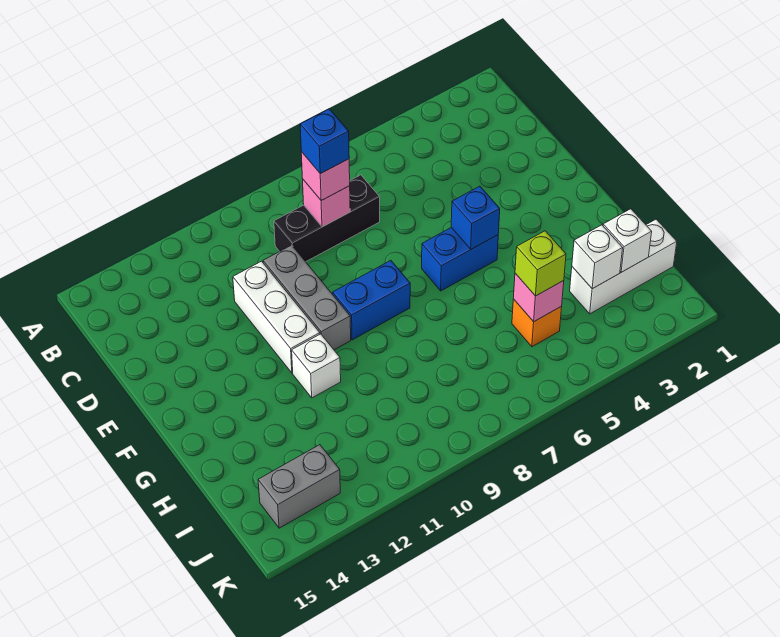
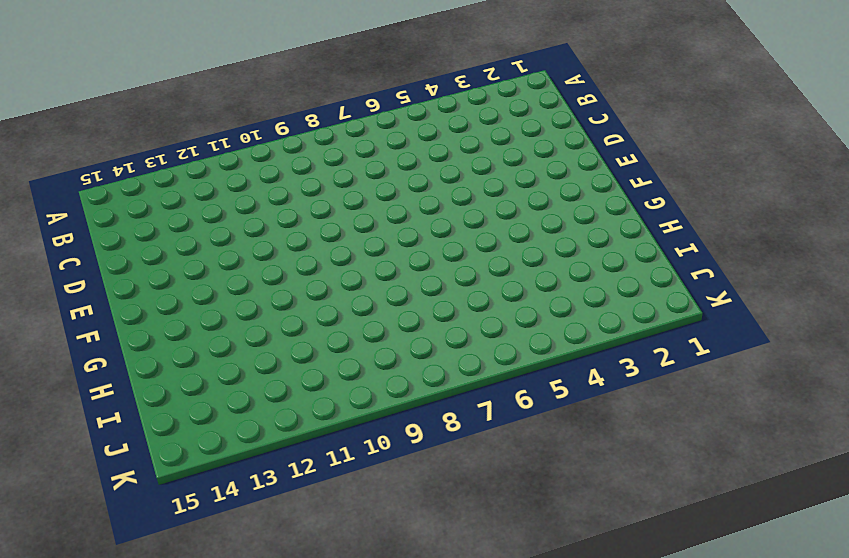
none -> black 1x3 brick [274,175,380,262]
none -> grey 1x3 brick [263,245,351,350]
none -> white 1x3 brick [233,261,320,373]

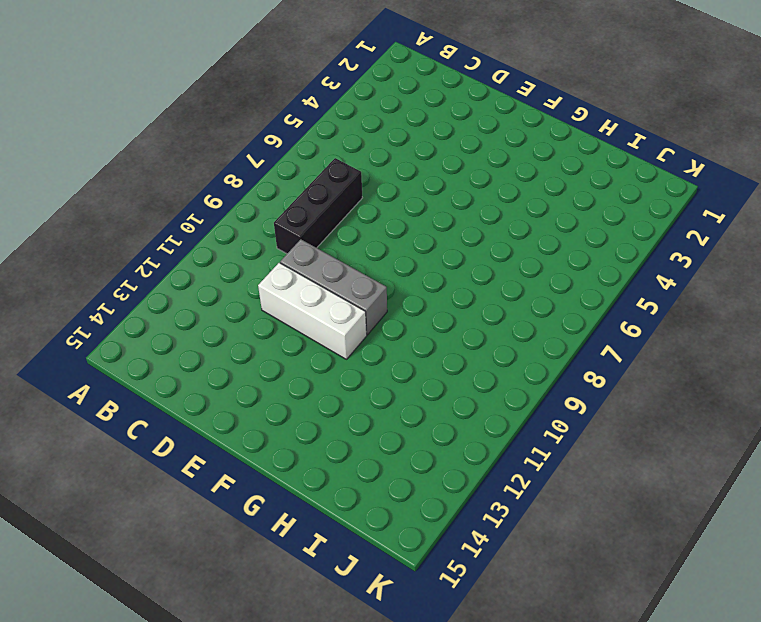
none -> blue 1x2 brick [422,228,498,291]
none -> blue 1x2 brick [333,261,410,340]
none -> white 1x1 brick [292,334,341,398]

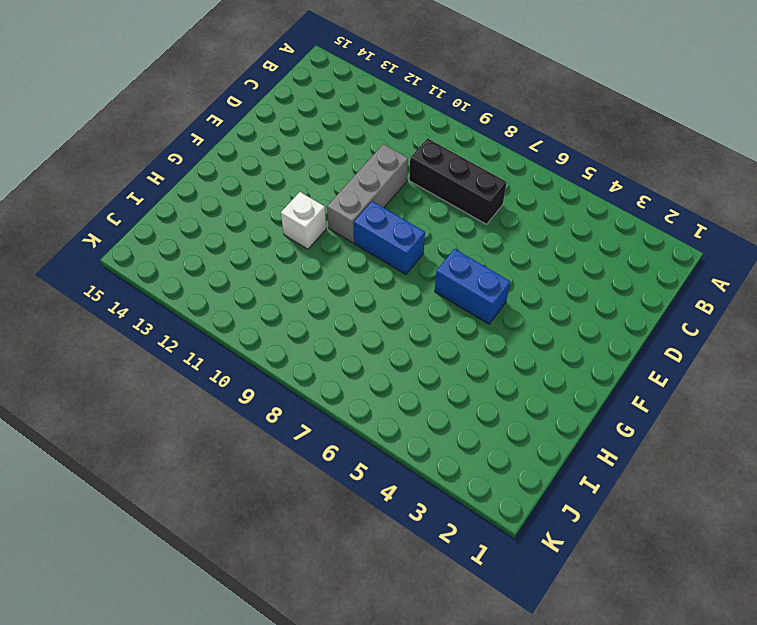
none -> white 1x3 brick [233,261,320,373]
none -> white 1x3 brick [570,219,677,314]
none -> orange 1x1 brick [512,299,562,347]

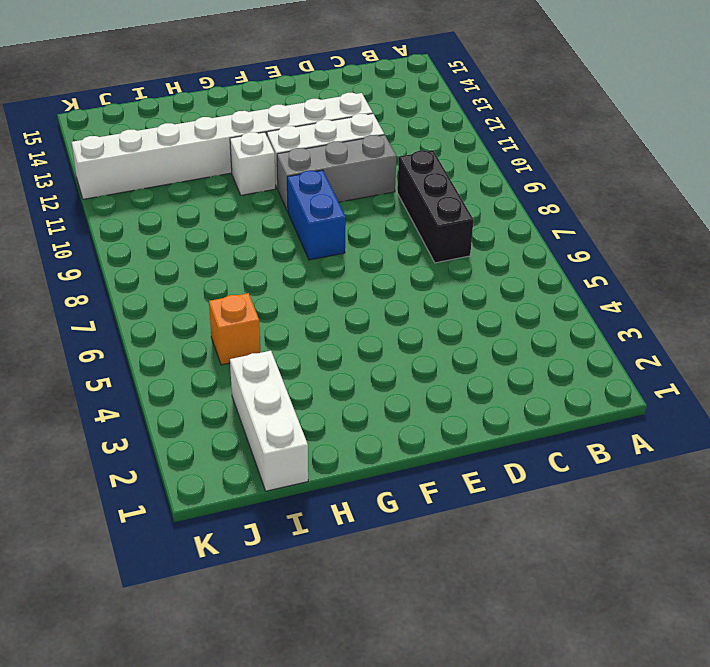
white 1x8 brick [72,93,373,199] -> none
none -> blue 1x2 brick [422,228,498,291]
none -> grey 1x2 brick [258,445,340,528]
none -> pink 1x1 brick [303,180,350,227]

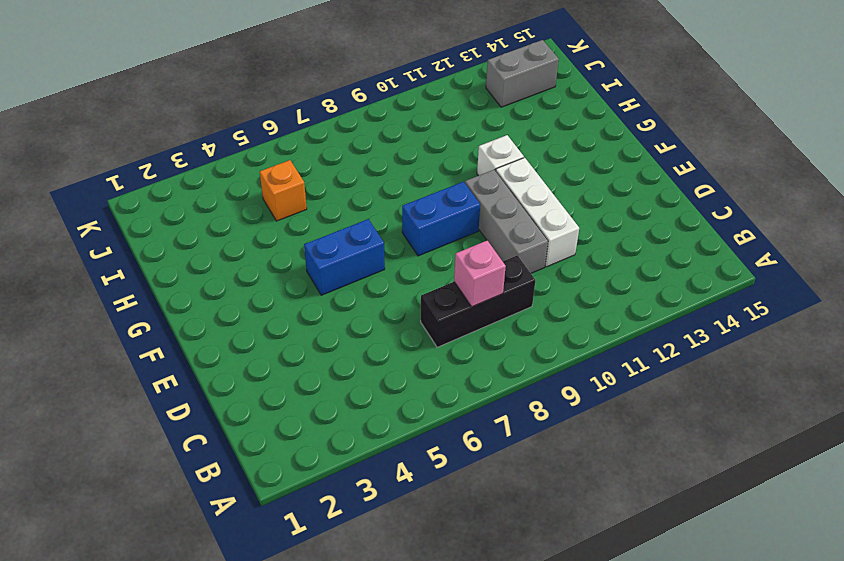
none -> white 1x3 brick [570,219,677,314]
none -> blue 1x1 brick [451,186,500,249]
none -> white 1x1 brick [603,209,652,272]

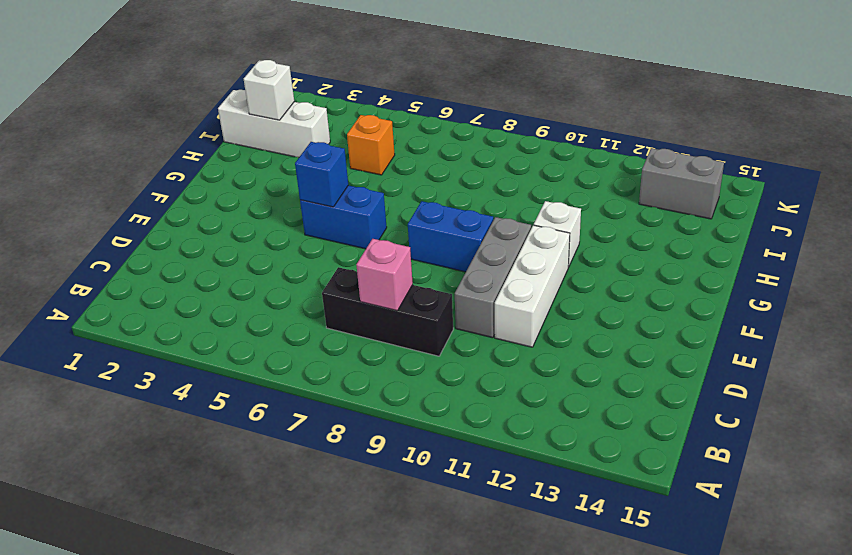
none -> white 1x1 brick [572,225,623,289]
none -> pink 1x1 brick [513,273,564,322]
none -> pink 1x1 brick [301,152,350,201]

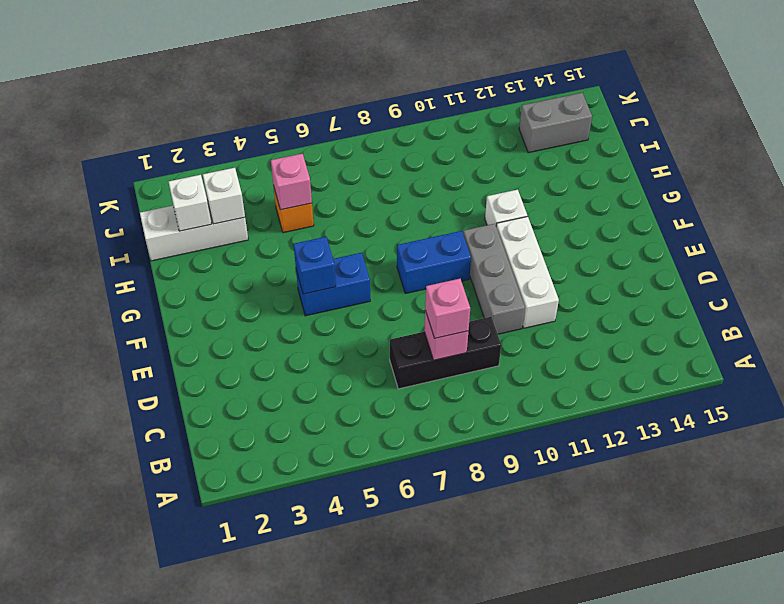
none -> lime 1x1 brick [515,231,566,296]
none -> blue 1x1 brick [300,109,349,174]

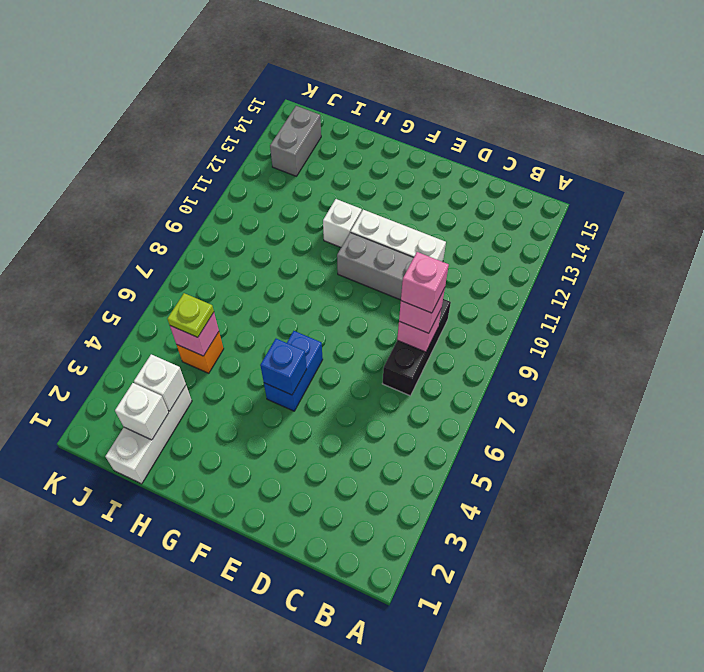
pink 1x1 brick [401,252,449,313] -> blue 1x1 brick [300,109,349,174]
lime 1x1 plate [167,293,214,337] -> lime 1x1 brick [515,231,566,296]
none -> blue 1x2 brick [333,261,410,340]

